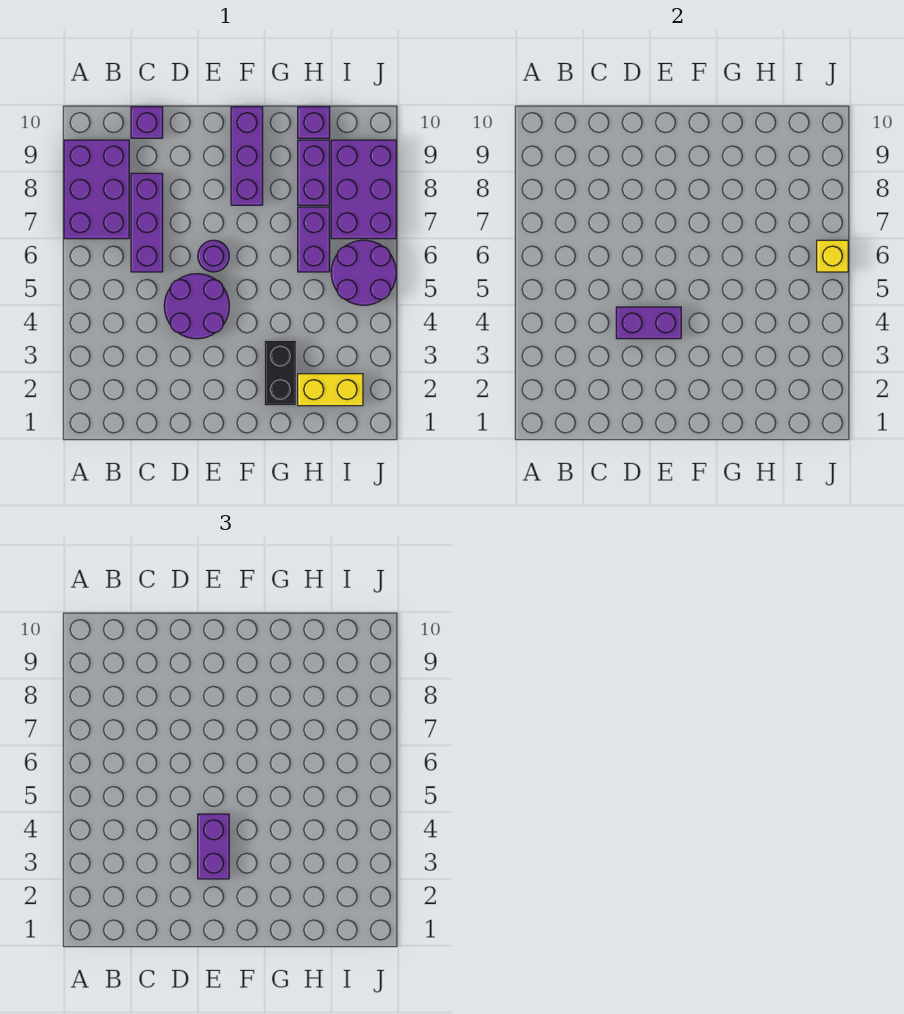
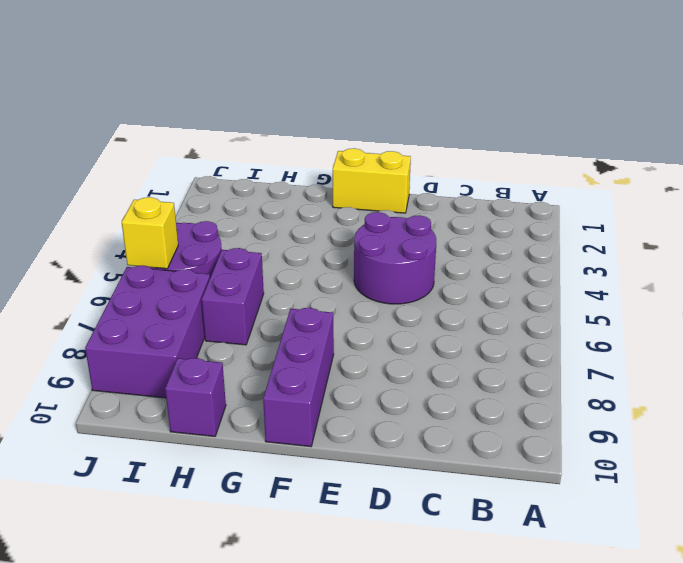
yellow 1x2 brick [333,148,411,213] -> yellow 1x2 brick moved to [298,374,363,406]
none -> purple 2x3 brick [64,140,129,239]
none -> purple 1x3 brick [131,173,163,272]
none -> purple 1x1 brick [131,107,163,138]

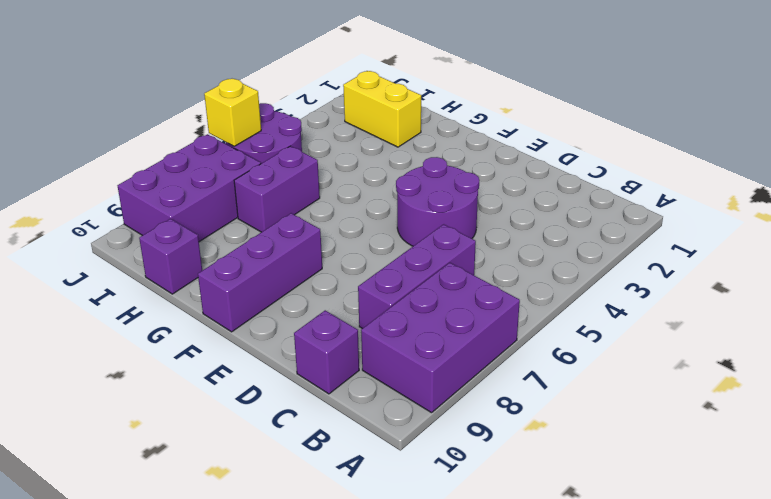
none -> purple 1x1 round brick [198,240,229,272]
none -> black 1x2 brick [264,340,296,406]
none -> purple 1x2 brick [298,140,330,205]

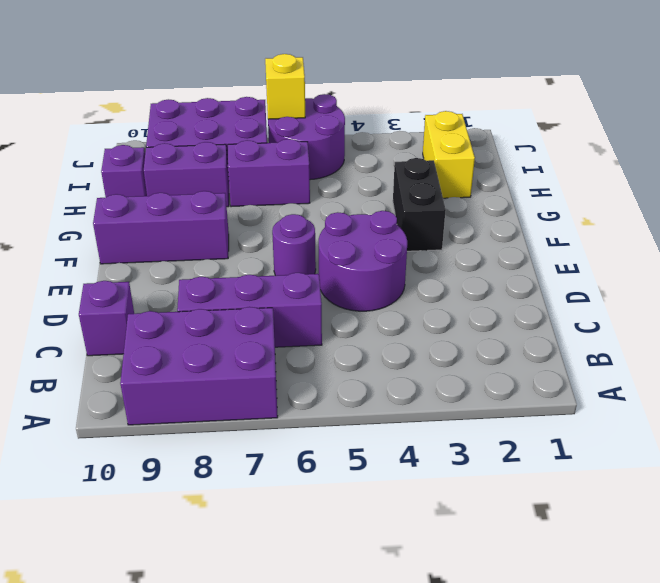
black 1x2 brick [393,158,446,251] -> black 1x2 brick turned to [264,340,296,406]
none -> purple 1x2 brick [616,307,681,339]
none -> purple 1x2 brick [198,814,229,879]

